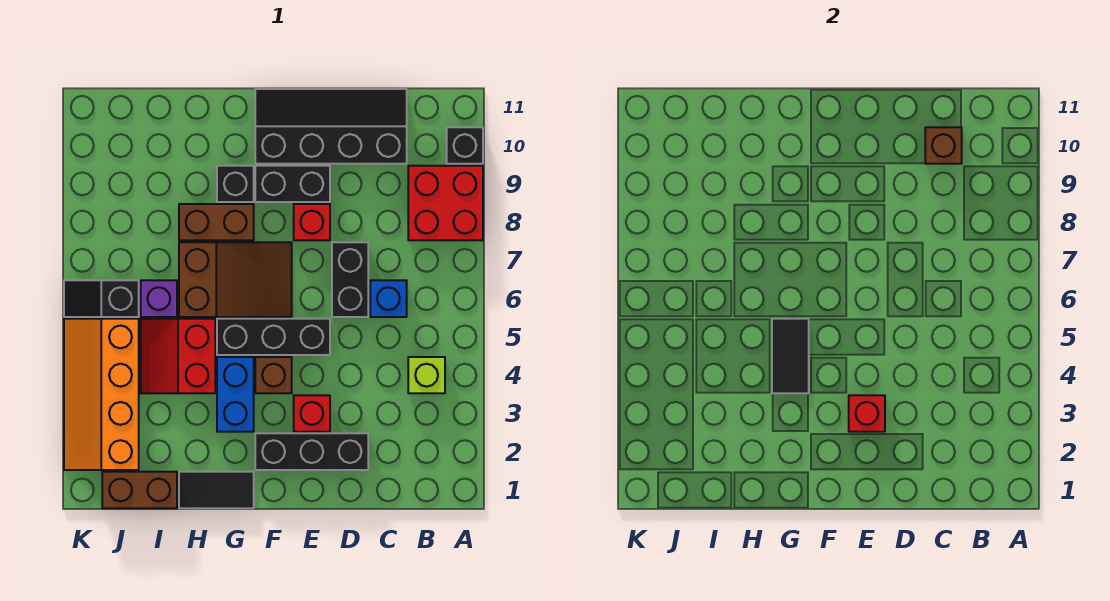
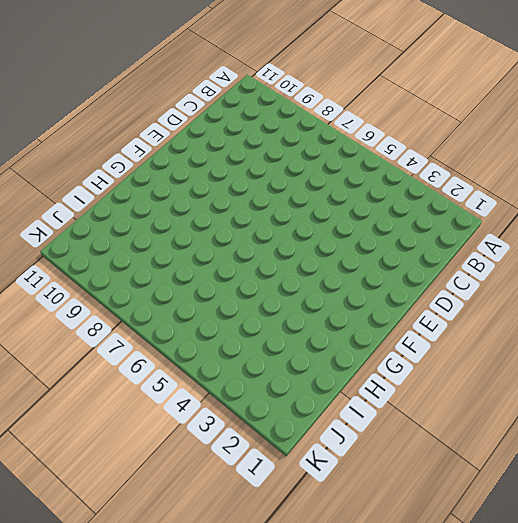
none -> red 2x2 brick [408,166,483,240]
none -> black 1x1 brick [447,127,483,164]
none -> lime 1x1 brick [408,357,445,393]

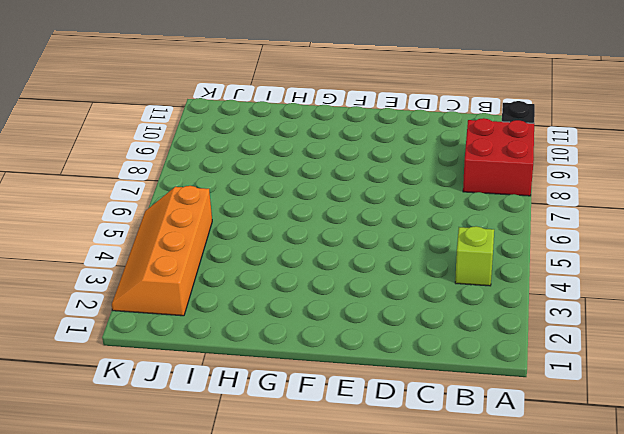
none -> blue 1x1 brick [370,280,407,317]
none -> black 2x4 slope [255,89,407,164]
none -> black 1x3 brick [255,433,368,470]

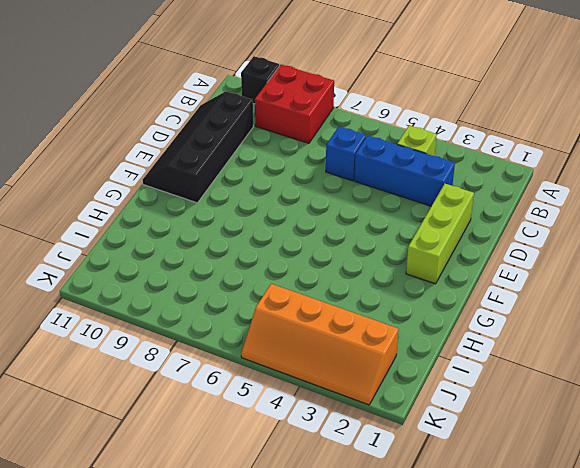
blue 1x3 brick [354,135,455,206] -> none
lime 1x3 brick [406,184,474,284] -> black 1x3 brick [255,433,368,470]
none -> black 1x2 brick [332,242,368,317]
none -> red 1x1 brick [294,395,330,432]
none -> black 1x3 brick [217,319,330,355]

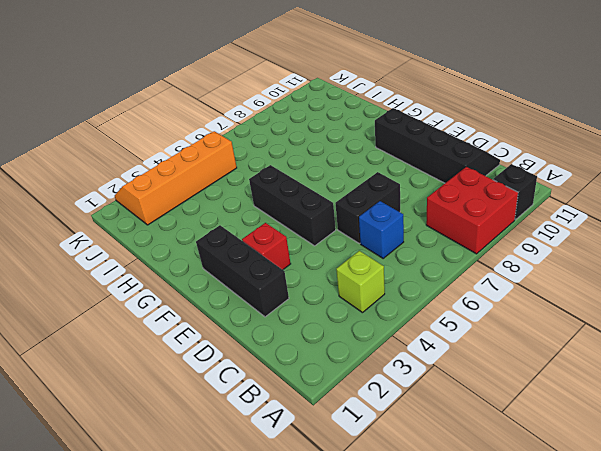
none -> red 1x1 brick [294,204,330,240]
none -> black 1x2 brick [255,166,330,202]
none -> brown 1x1 brick [255,357,292,393]

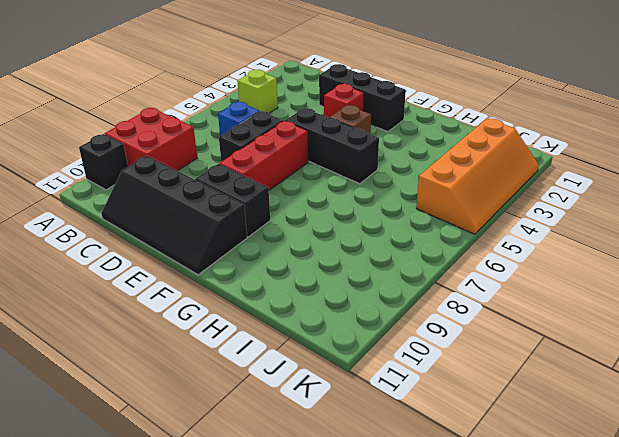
red 1x3 brick [220,121,308,190] -> red 1x1 brick [294,204,330,240]
none -> brown 2x3 slope [179,242,292,317]
none -> black 1x2 tile [179,472,254,508]
none -> blue 1x2 brick [217,357,254,432]

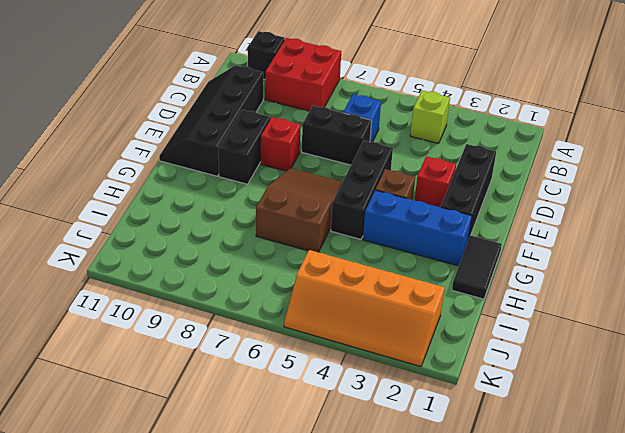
blue 1x3 brick [363,190,472,266] -> blue 1x2 brick [217,357,254,432]
none -> brown 1x2 brick [179,204,254,240]
none -> black 1x1 brick [217,166,254,202]
none -> red 2x2 slope [141,319,215,393]

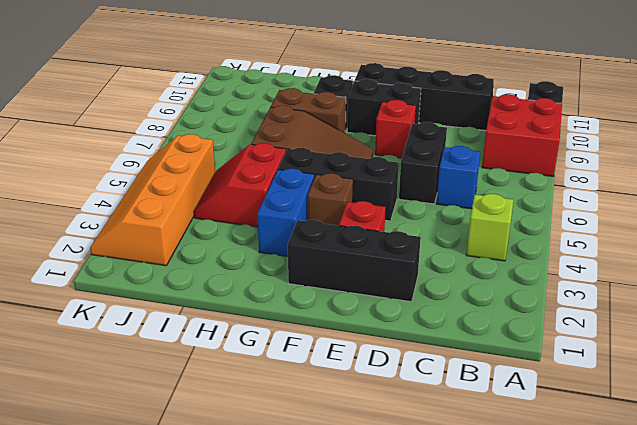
none -> black 1x2 tile [179,472,254,508]
none -> brown 1x2 brick [102,472,177,508]
none -> purple 1x1 brick [141,280,177,317]

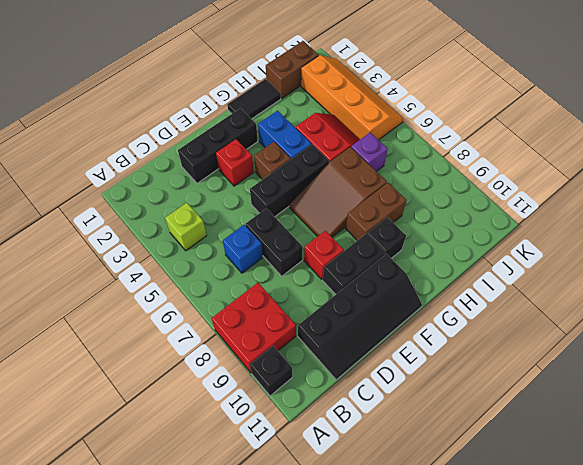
none -> black 1x2 slope [64,280,139,317]
none -> brown 1x1 brick [925,127,962,164]
none -> red 1x1 brick [849,395,885,432]

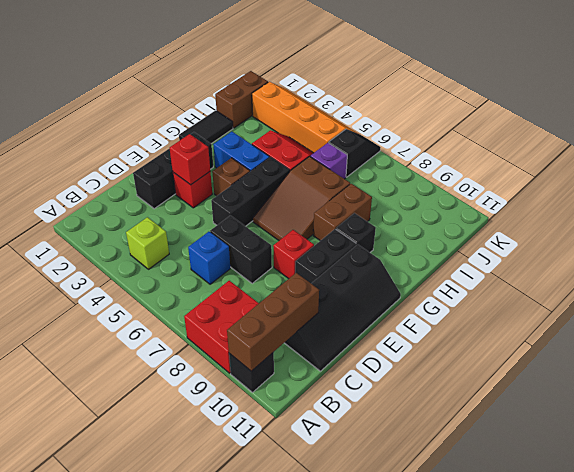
brown 1x3 brick [227,273,319,371] -> brown 1x1 brick [925,127,962,164]
none -> black 1x2 tile [772,319,809,393]

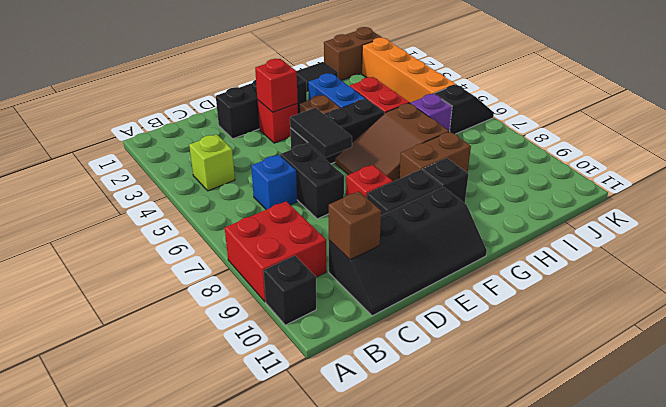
black 1x2 tile [290,108,352,158] -> black 1x2 tile moved to [772,319,809,393]

